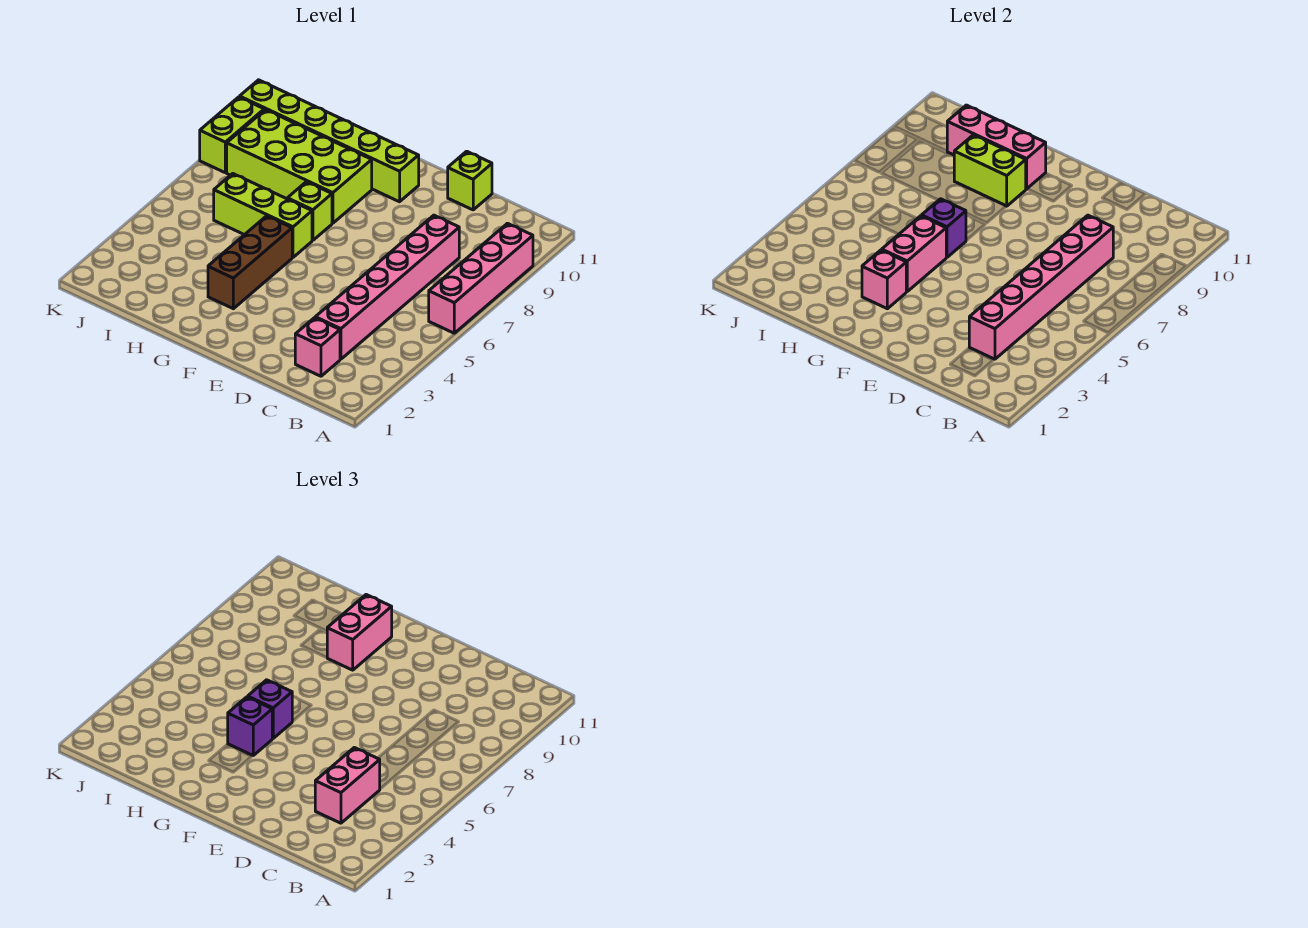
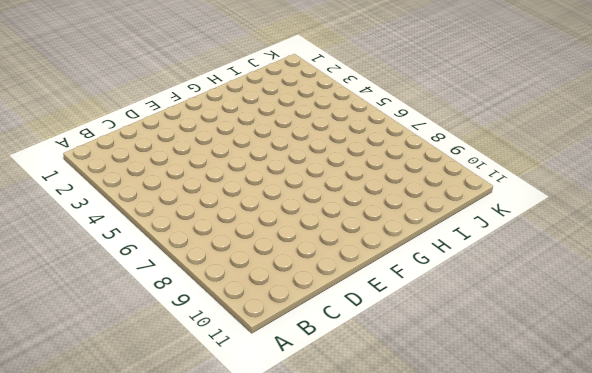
none -> pink 1x4 brick [429,223,533,333]
none -> pink 1x1 brick [295,318,340,376]
none -> pink 1x6 brick [315,215,459,359]

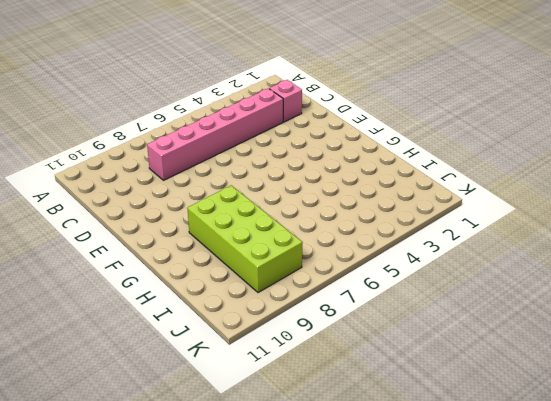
none -> pink 1x4 brick [429,223,533,333]
none -> lime 1x1 brick [448,151,492,210]
none -> lime 1x6 brick [240,80,419,202]

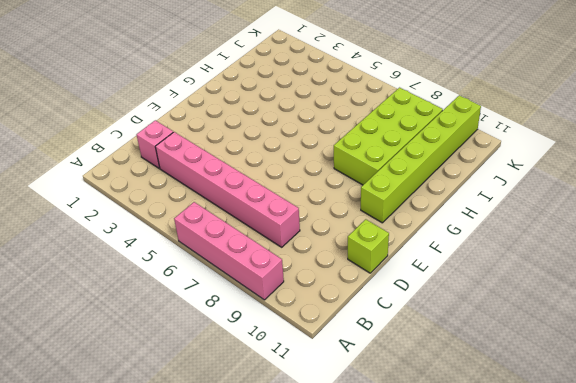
none -> brown 1x3 brick [208,216,292,309]
none -> lime 1x3 brick [214,174,312,257]
none -> lime 1x1 brick [287,182,332,240]

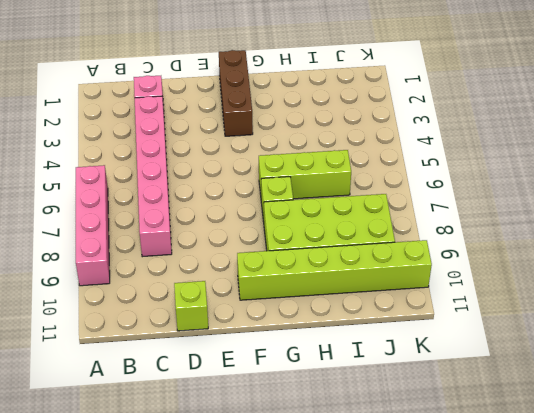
brown 1x3 brick [219,50,253,136] -> brown 1x3 brick moved to [208,216,292,309]
none -> lime 1x2 brick [200,97,264,173]
none -> pink 1x6 brick [969,215,1113,359]
none -> pink 1x1 brick [862,250,907,309]

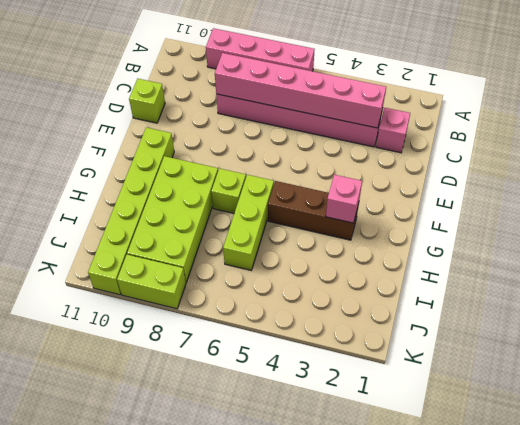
none -> pink 1x2 brick [882,216,946,291]
none -> purple 1x1 brick [922,199,966,257]
none -> lime 1x2 brick [954,135,1026,206]

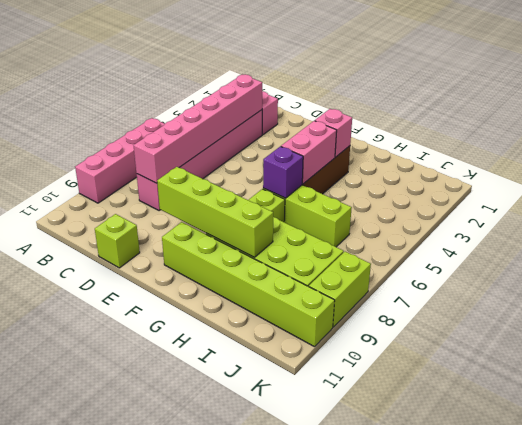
lime 1x4 brick [157,167,273,257] -> lime 1x2 brick [954,135,1026,206]
none -> pink 1x3 brick [947,105,1046,189]
none -> pink 1x2 brick [315,748,380,823]
none -> purple 1x1 brick [228,697,273,755]

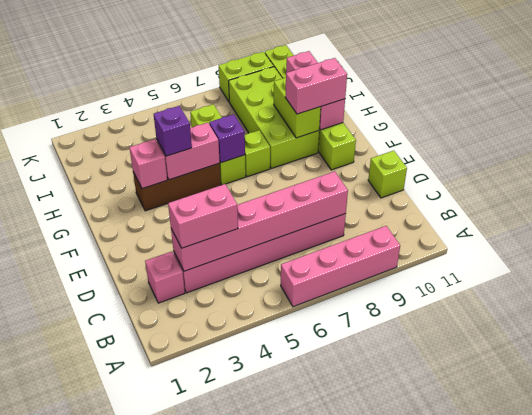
none -> purple 1x1 brick [248,680,292,738]

